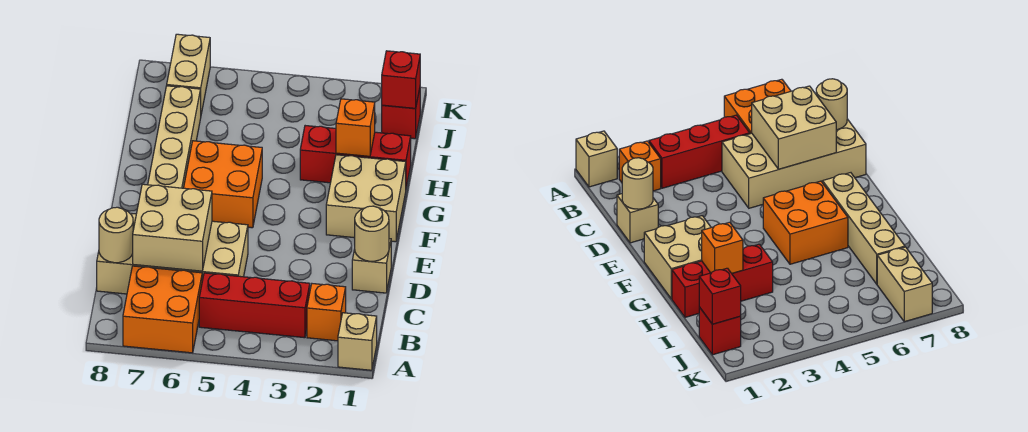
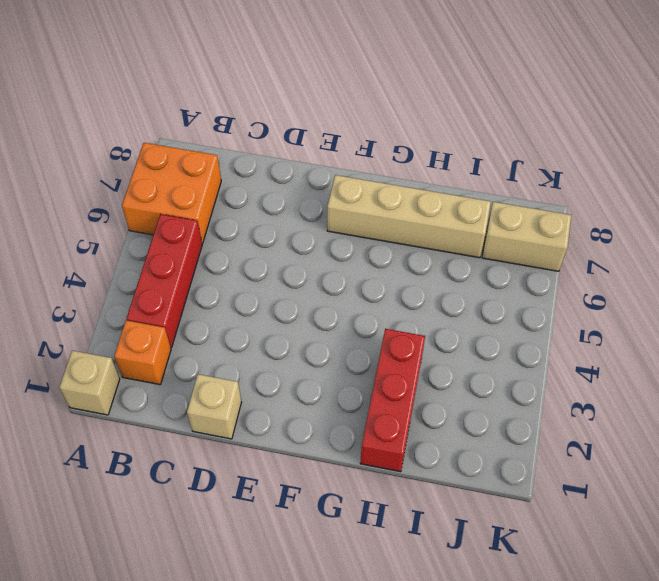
none -> tan 2x4 brick [97,213,248,294]
none -> tan 2x2 brick [326,155,406,242]
none -> orange 2x2 brick [184,141,262,228]

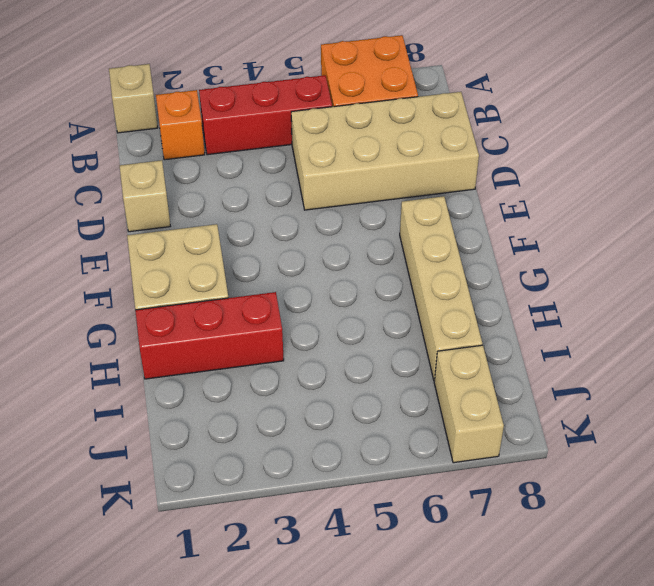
none -> orange 2x2 brick [184,141,262,228]
none -> red 1x1 brick [382,89,420,139]
none -> tan 2x2 brick [133,184,212,271]

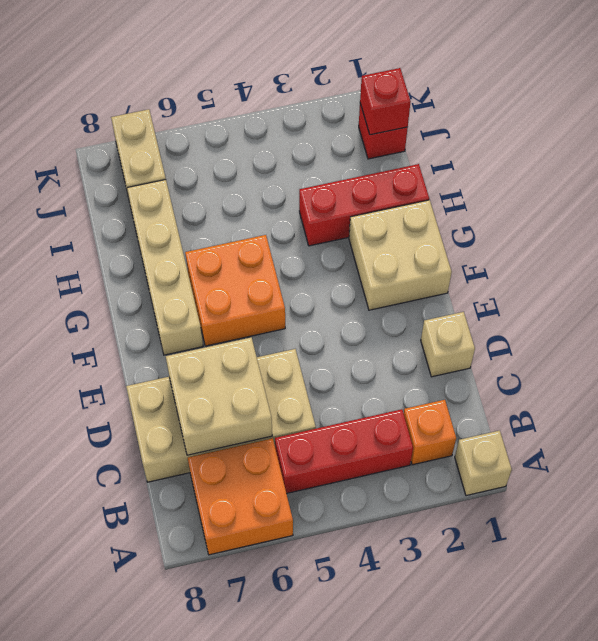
none -> tan 1x1 round brick [99,207,133,263]
none -> tan 1x1 round brick [355,206,389,261]
none -> orange 1x1 brick [336,99,375,156]

